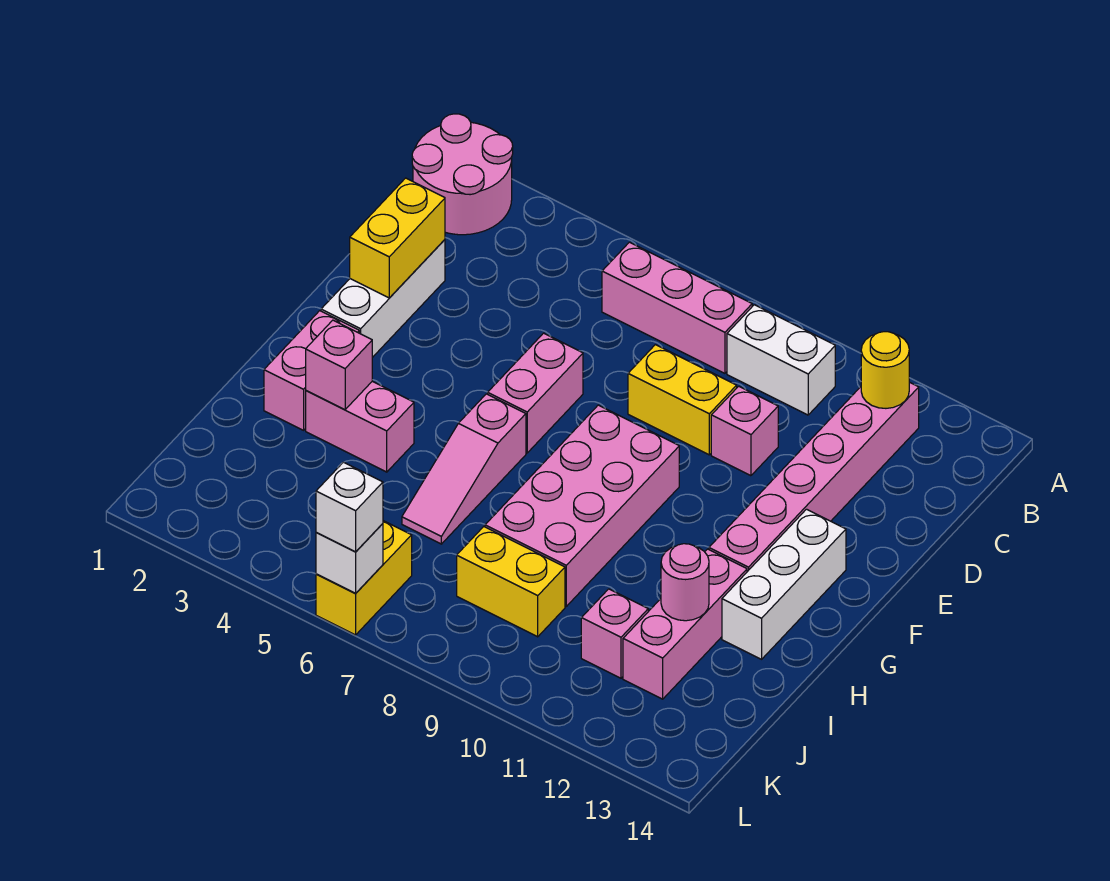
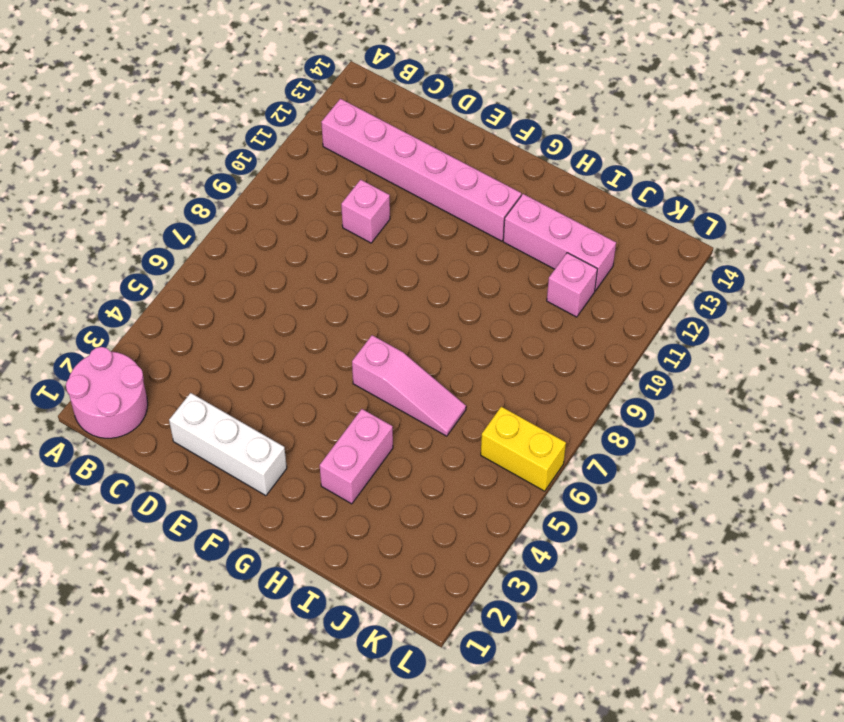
none -> pink 1x3 brick [602,242,752,373]
none -> white 1x2 brick [727,305,835,415]
none -> yellow 1x2 brick [628,345,737,455]

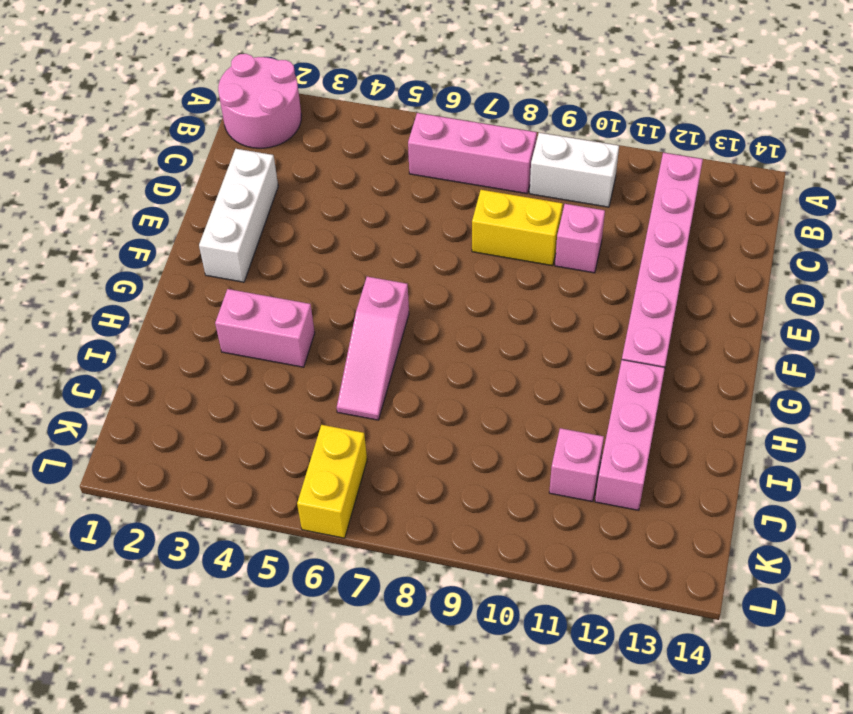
none -> pink 1x2 brick [488,333,583,453]
none -> pink 2x4 brick [485,405,679,606]
none -> white 1x3 brick [722,509,846,659]

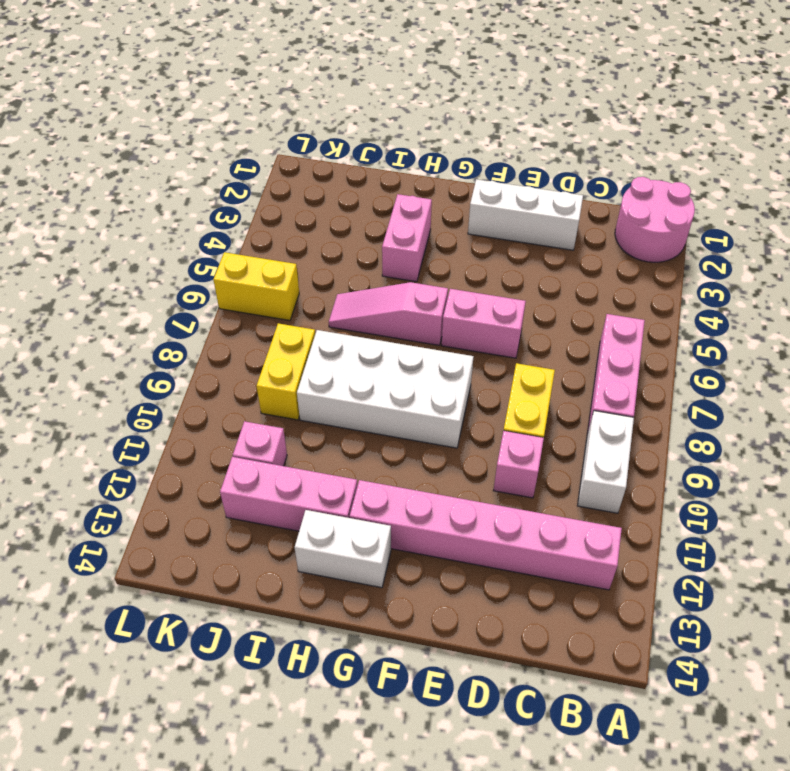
white 2x4 brick [297,330,473,448] -> pink 2x4 brick [485,405,679,606]
white 1x2 brick [295,510,391,588] -> white 1x3 brick [722,509,846,659]
none -> pink 1x2 brick [264,311,359,430]
none -> yellow 1x1 round brick [861,332,909,408]
none -> yellow 1x2 brick [350,178,445,298]

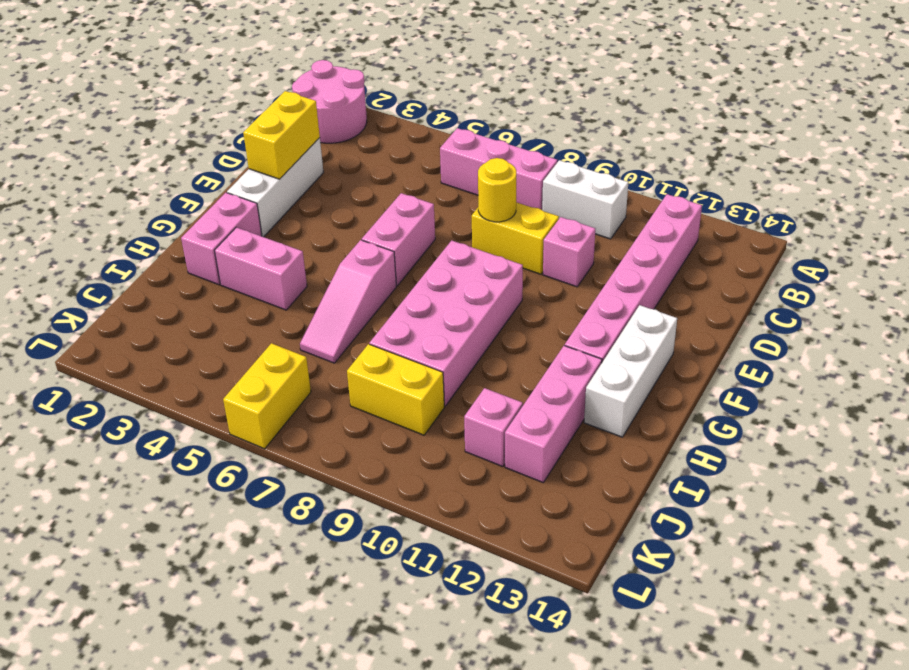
yellow 1x1 round brick [478,158,516,222] -> yellow 1x1 round brick moved to [861,332,909,408]
none -> pink 1x1 brick [306,320,372,410]
none -> pink 1x1 round brick [661,544,709,621]
none -> white 1x1 brick [316,524,383,593]

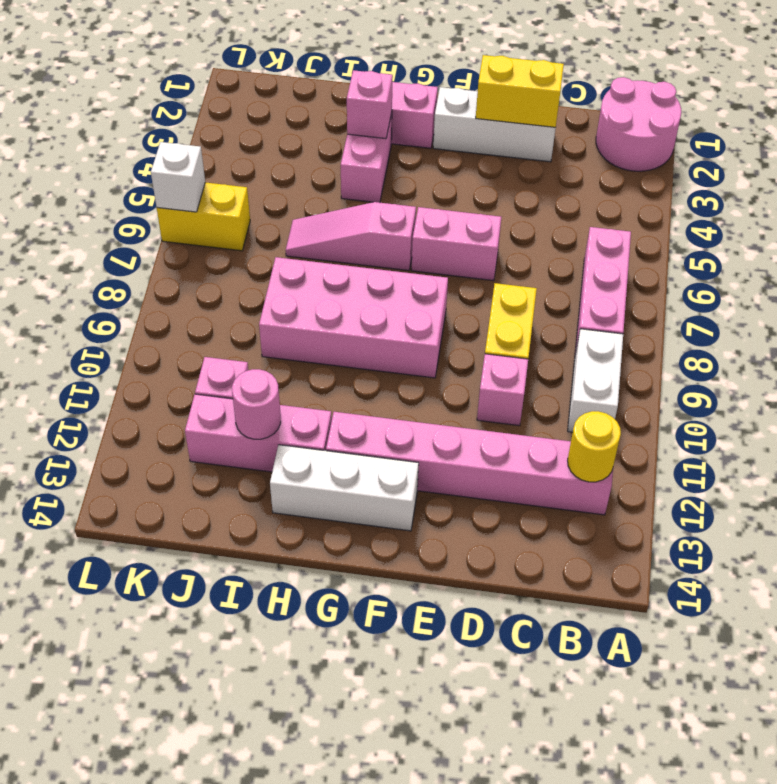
none -> yellow 1x2 brick [457,527,565,637]
none -> white 1x1 brick [316,462,383,552]

